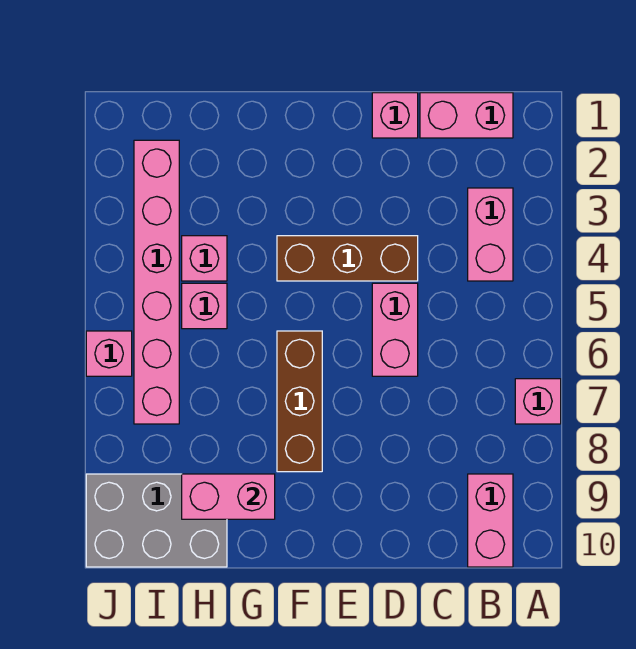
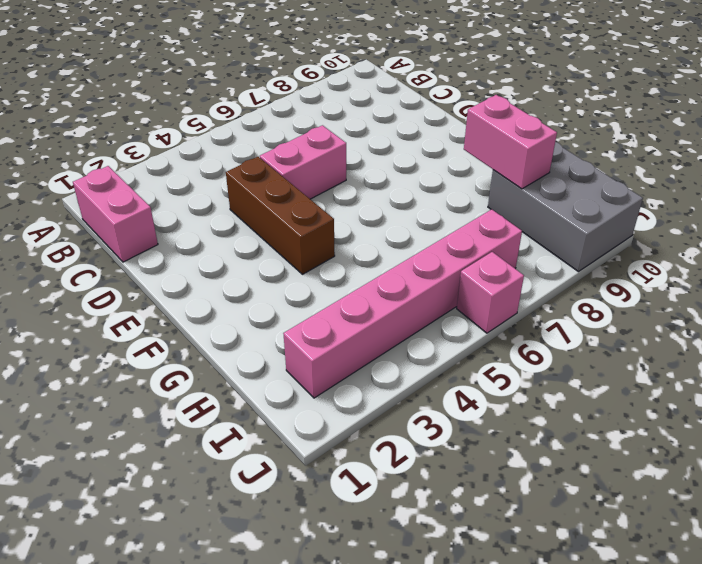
none -> pink 1x1 brick [515,379,561,424]
none -> pink 1x2 brick [468,188,513,281]
none -> pink 1x2 brick [468,474,513,567]

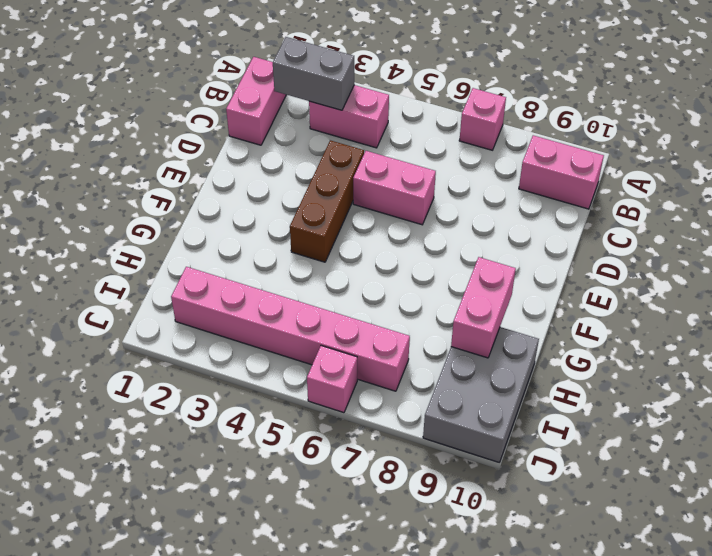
grey 1x2 brick [273,37,354,110] -> none
none -> pink 1x1 brick [372,93,418,138]
none -> brown 1x3 brick [277,331,322,472]
none -> pink 1x1 brick [182,236,227,281]

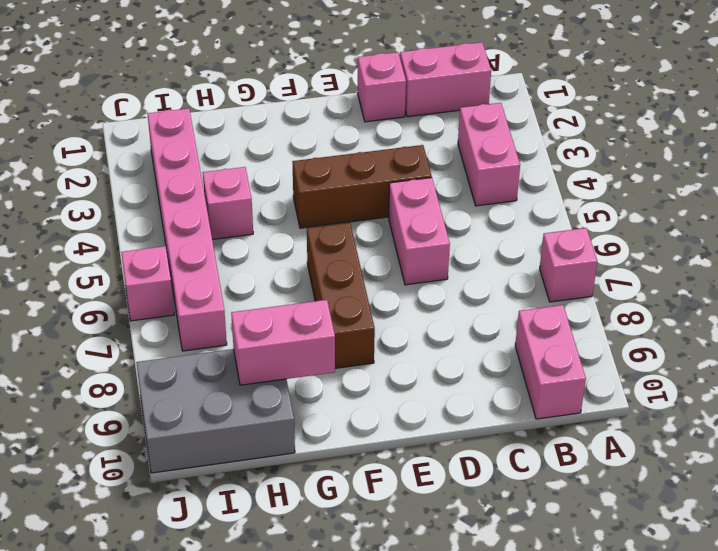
none -> pink 1x1 brick [182,283,227,329]

